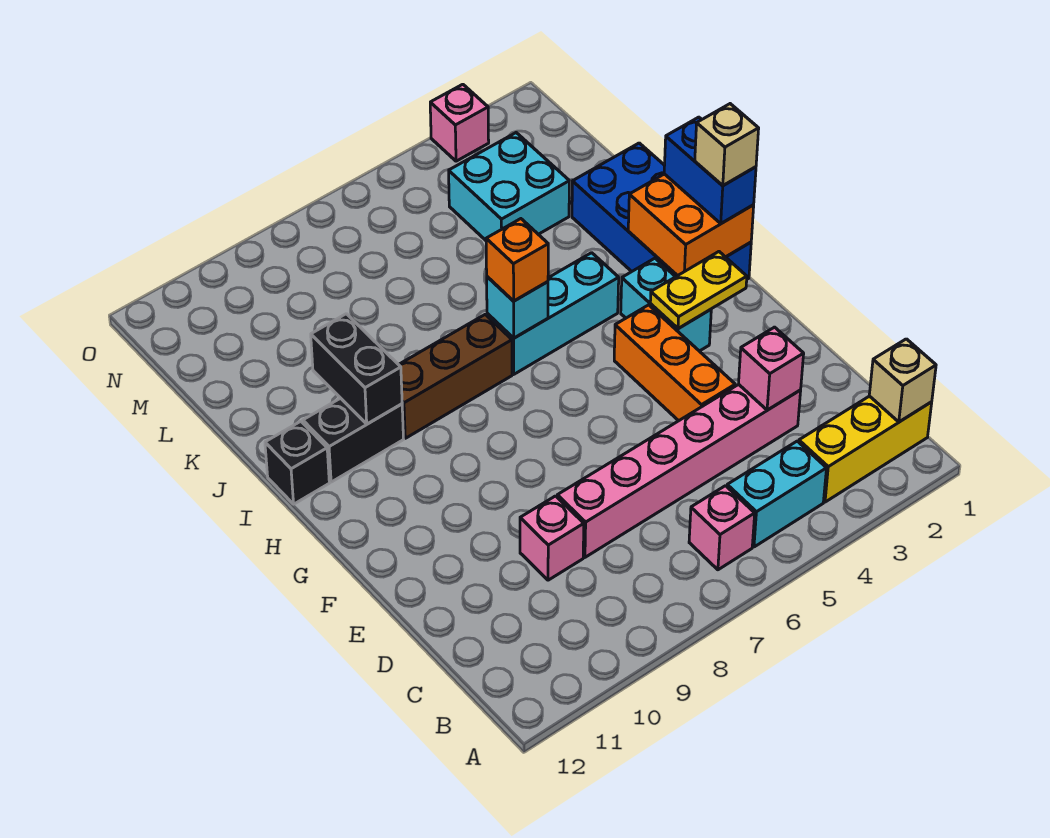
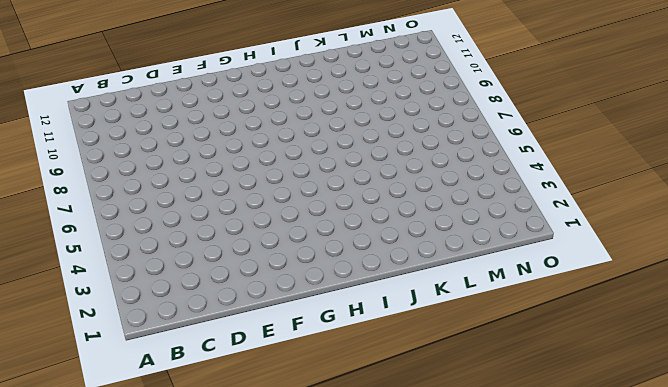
none -> yellow 1x3 brick [799,396,932,502]
none -> cyan 1x2 brick [727,441,827,547]
none -> pink 1x1 brick [689,486,755,570]

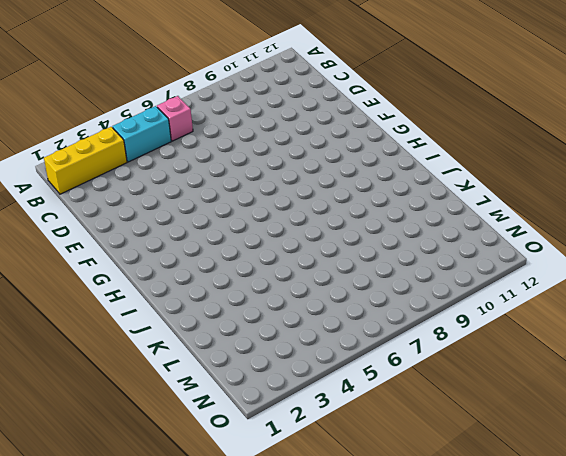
none -> pink 1x6 brick [557,384,801,557]
none -> pink 1x1 brick [520,496,584,580]
none -> orange 1x3 brick [614,305,735,421]

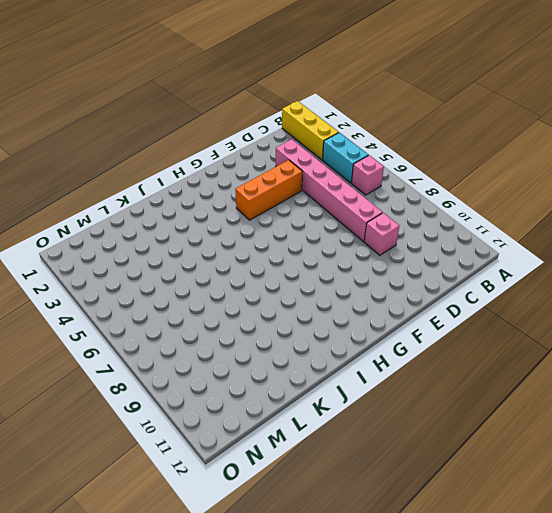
none -> cyan 1x2 brick [621,258,711,351]
none -> blue 2x4 brick [572,143,751,279]
none -> cyan 1x3 brick [487,253,619,374]

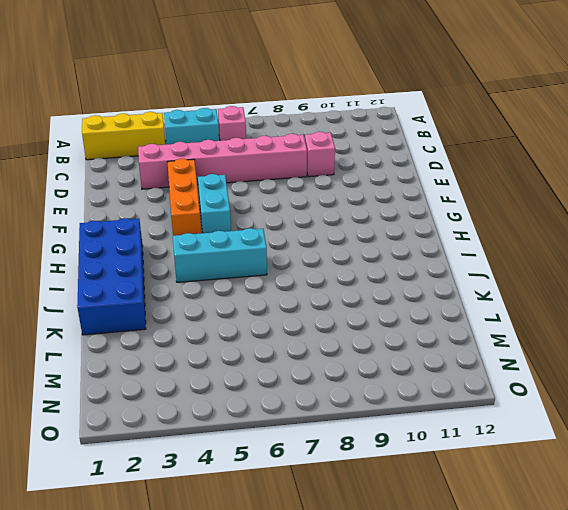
cyan 1x2 brick [198,174,231,233] -> cyan 1x2 brick moved to [621,258,711,351]
none -> brown 1x3 brick [399,315,512,438]
none -> black 1x2 brick [303,398,403,482]
none -> black 1x1 brick [265,421,329,504]

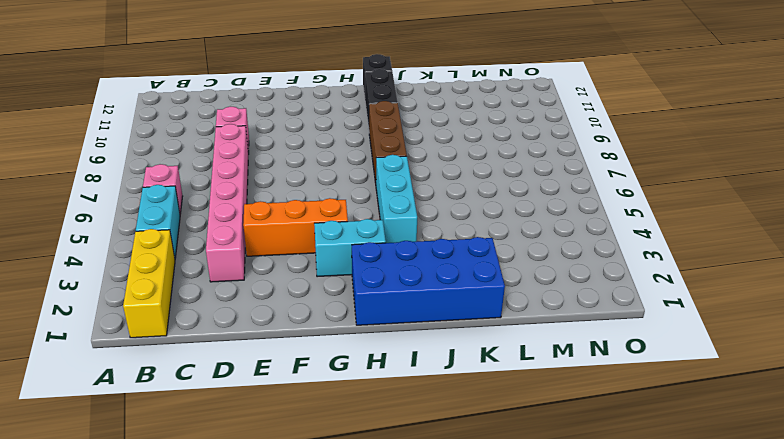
none -> cyan 2x2 brick [449,133,569,240]
none -> pink 1x1 brick [430,84,489,161]
none -> tan 1x1 brick [869,339,936,422]

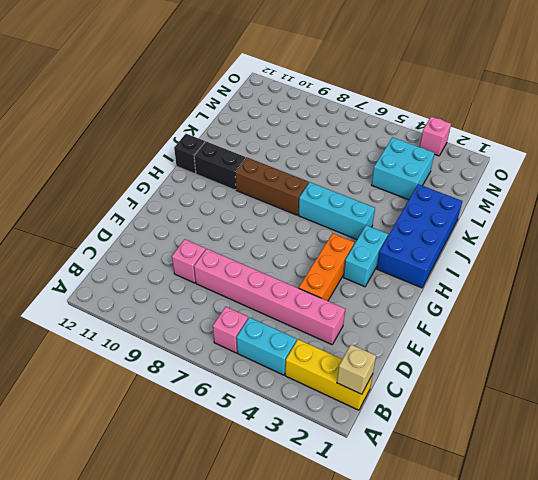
none -> pink 1x1 brick [739,327,804,410]
none -> yellow 1x2 plate [650,252,747,329]
none -> orange 2x2 brick [628,174,754,276]

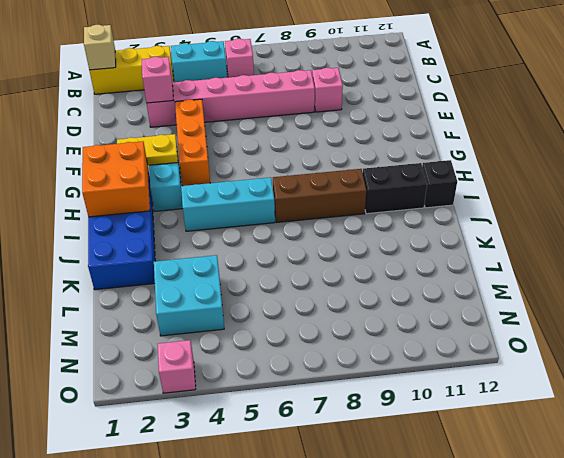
none -> cyan 1x1 brick [487,277,548,338]
none -> black 1x2 brick [311,314,402,424]
none -> blue 1x2 brick [664,117,756,223]

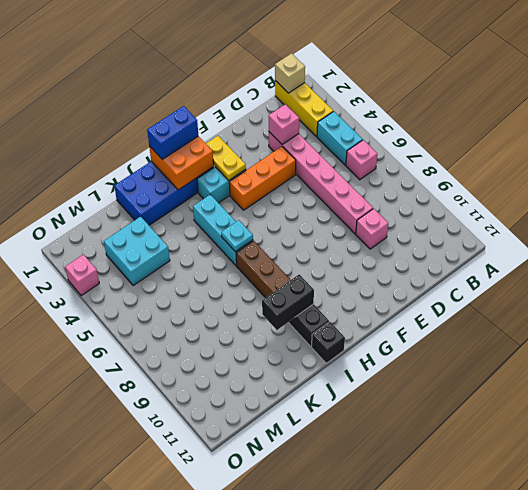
cyan 1x1 plate [221,220,253,252] -> cyan 1x1 brick [487,277,548,338]
none -> orange 1x1 brick [486,219,548,301]
none -> tan 1x1 brick [695,104,759,186]

